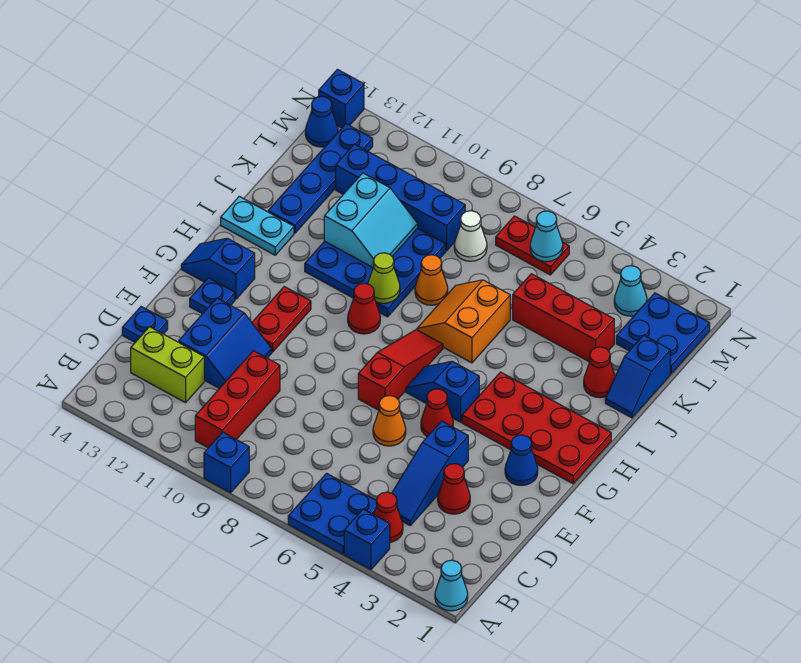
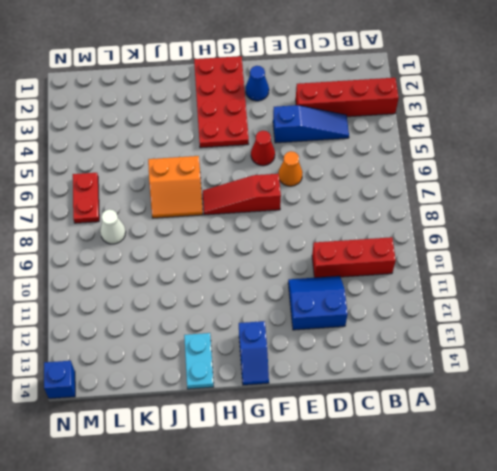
red 1x4 brick [296,78,399,117] -> red 1x1 cone [438,464,470,514]
none -> cyan 1x1 cone [435,560,468,611]
none -> blue 1x1 brick [344,509,390,569]
none -> blue 2x2 plate [288,473,377,554]
none -> blue 1x1 brick [204,432,249,493]

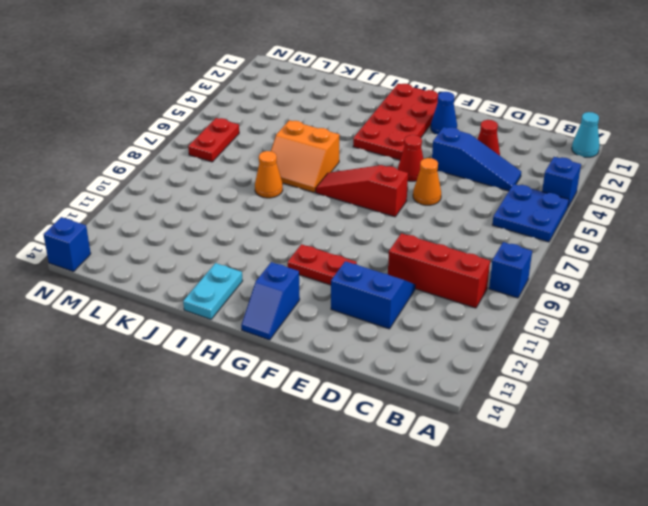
none -> red 1x1 cone [374,492,403,542]
none -> lime 1x2 brick [131,327,204,403]
none -> blue 1x1 plate [122,307,168,342]
none -> blue 1x1 plate [190,278,235,314]

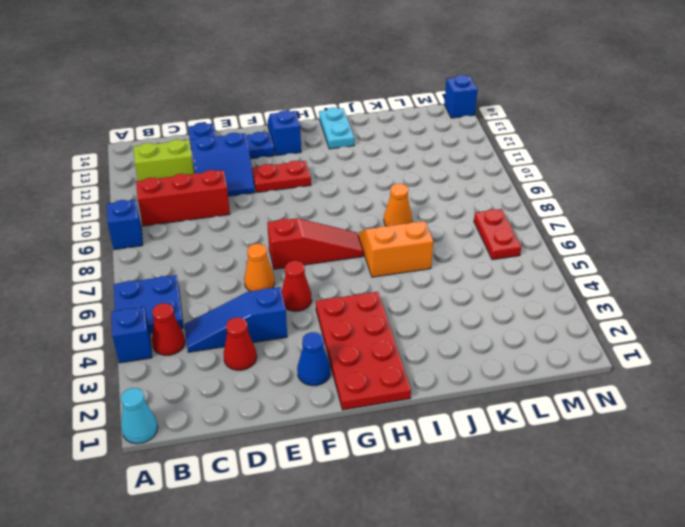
lime 1x2 brick [133,139,194,181] -> lime 1x2 brick turned to [131,327,204,403]
none -> blue 1x2 slope [406,361,479,422]
none -> red 1x1 cone [348,283,380,334]
none -> blue 3x3 plate [305,228,446,317]
none -> blue 1x2 slope [605,335,670,418]

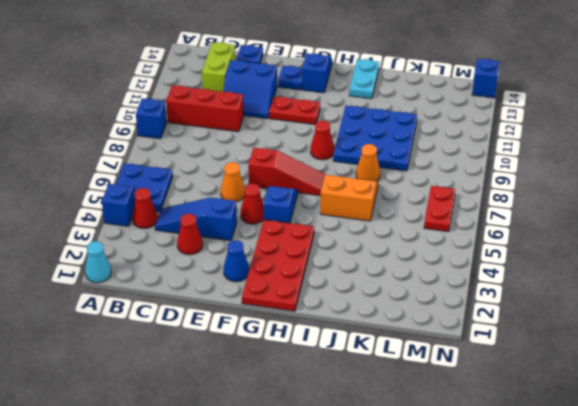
none -> blue 1x2 slope [605,335,670,418]
none -> red 1x1 cone [584,347,615,398]
none -> blue 1x4 plate [268,124,373,233]
none -> red 1x3 brick [513,274,614,362]

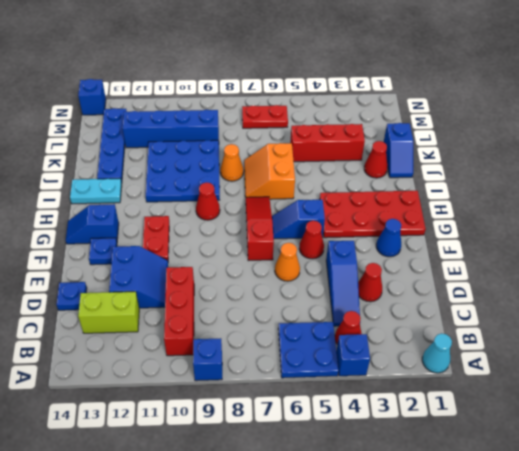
none -> blue 2x2 plate [616,293,710,374]
none -> white 1x1 cone [454,211,487,261]
none -> cyan 1x1 cone [614,266,647,316]
none -> blue 1x1 cone [305,97,338,147]

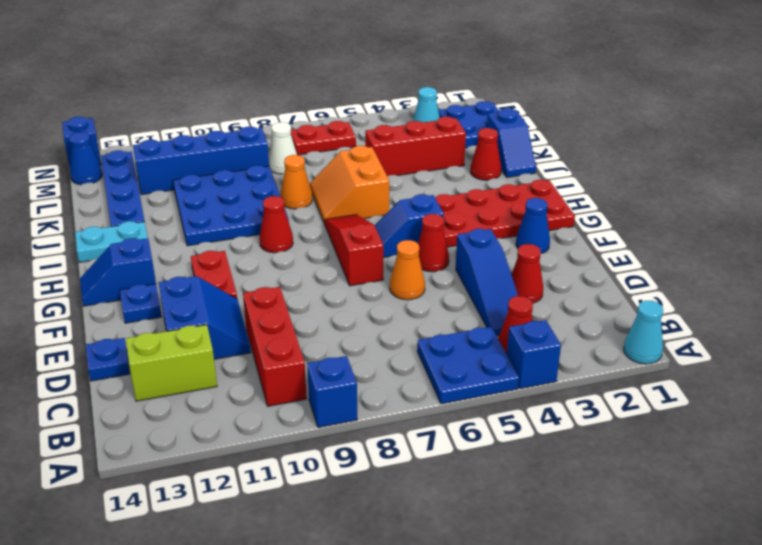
none -> lime 1x1 cone [368,253,400,303]
none -> cyan 2x2 slope [324,173,418,267]
none -> cyan 1x1 cone [530,211,563,262]

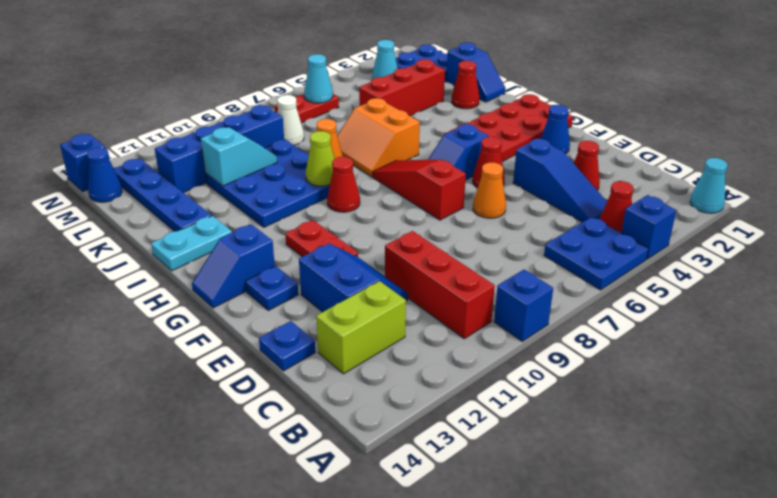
cyan 1x2 slope [201,127,277,186] -> cyan 2x2 slope [324,173,418,267]

